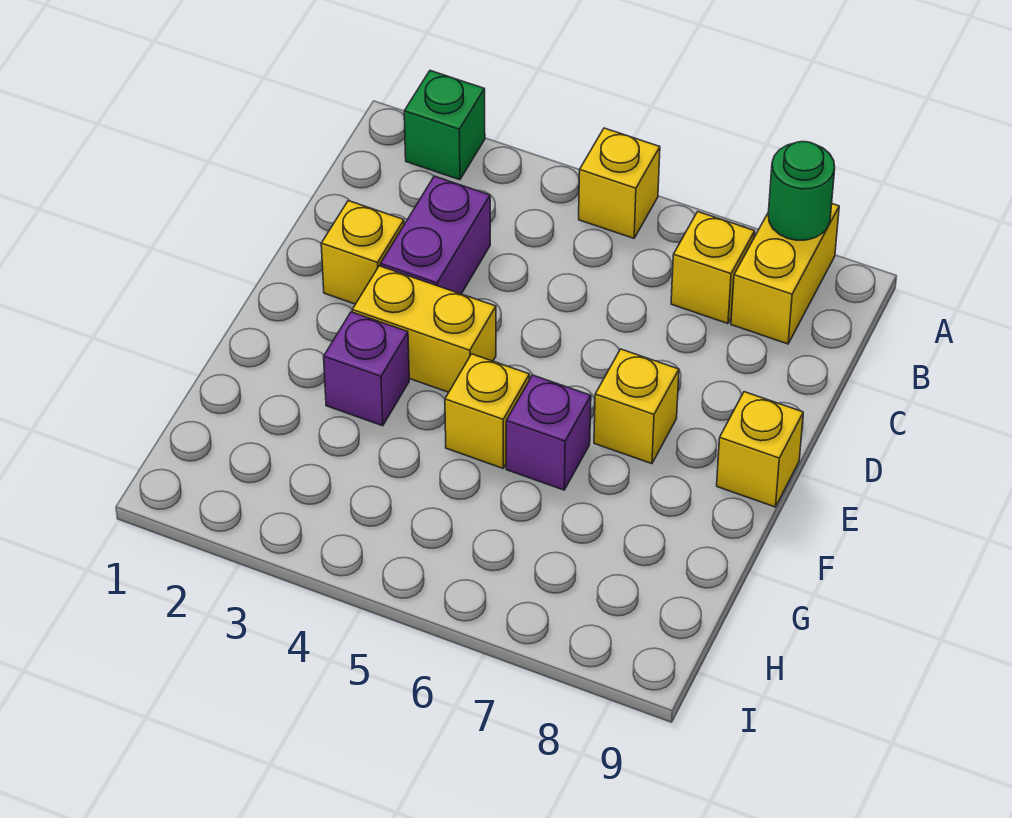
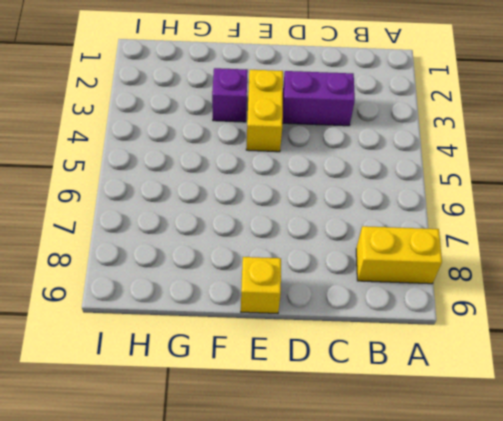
none -> green 1x1 brick [404,71,485,180]
none -> yellow 1x1 brick [579,128,660,238]
none -> yellow 1x1 brick [671,212,755,324]

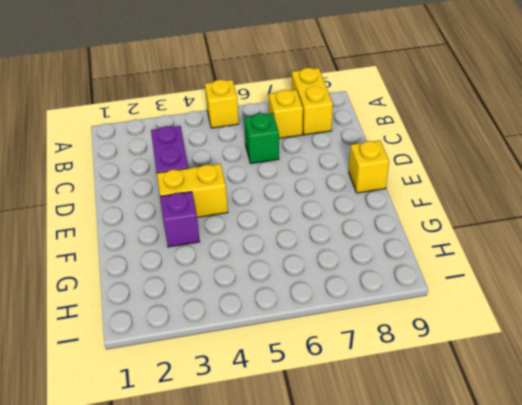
green 1x1 brick [244,113,279,164] -> green 1x1 brick moved to [404,71,485,180]
none -> yellow 1x1 brick [321,201,404,304]
none -> yellow 1x1 brick [594,349,679,464]
none -> yellow 1x1 brick [445,354,530,468]

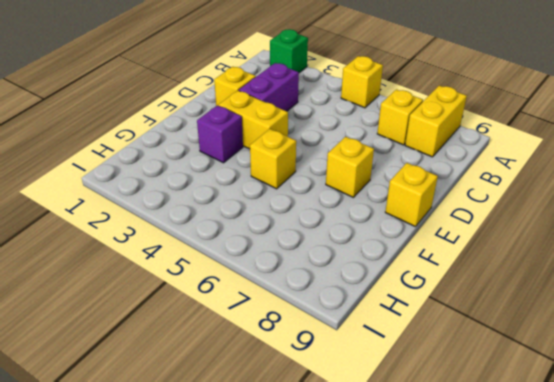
none -> purple 1x1 brick [506,375,591,490]
none -> green 1x1 round brick [768,142,835,240]

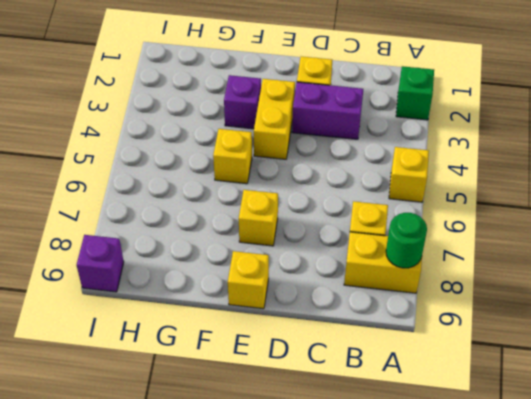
purple 1x1 brick [77,235,124,292] -> purple 1x1 brick moved to [506,375,591,490]

